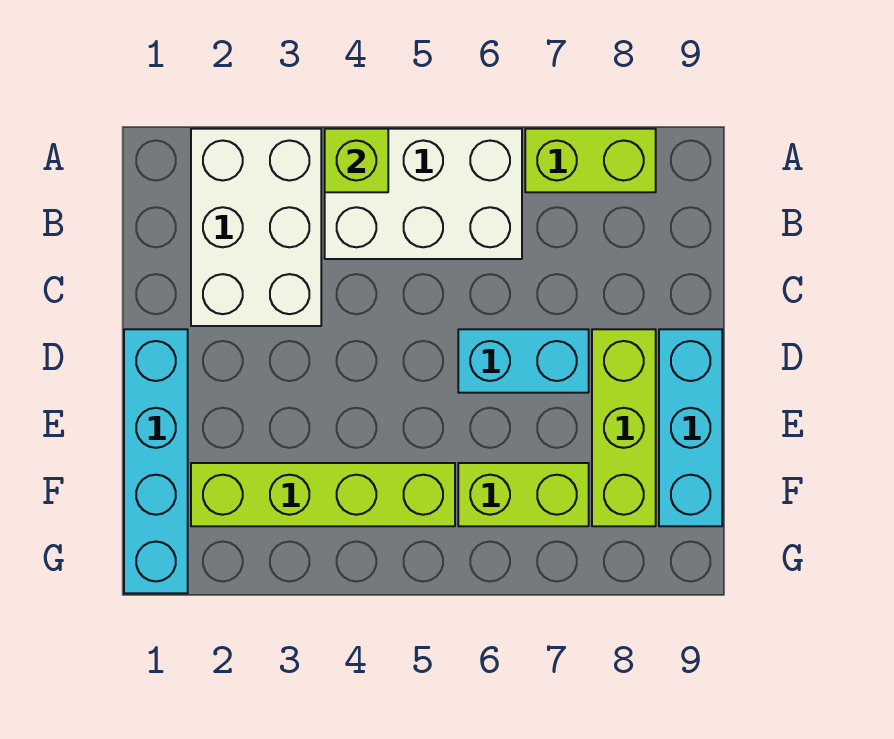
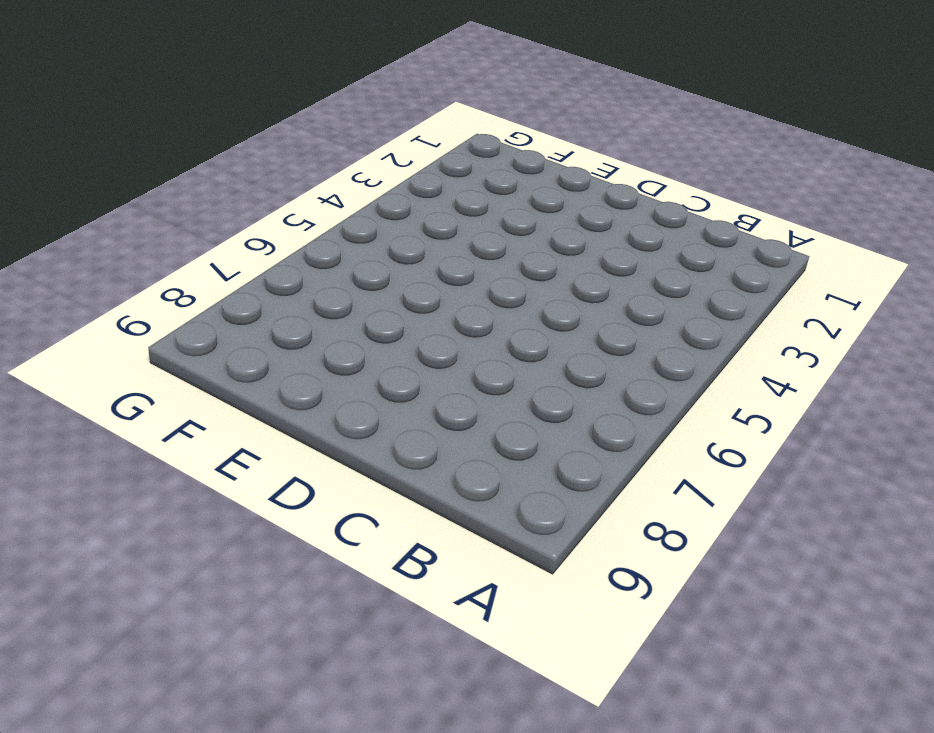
none -> white 2x3 brick [191,129,321,326]
none -> white 2x3 brick [325,129,522,259]

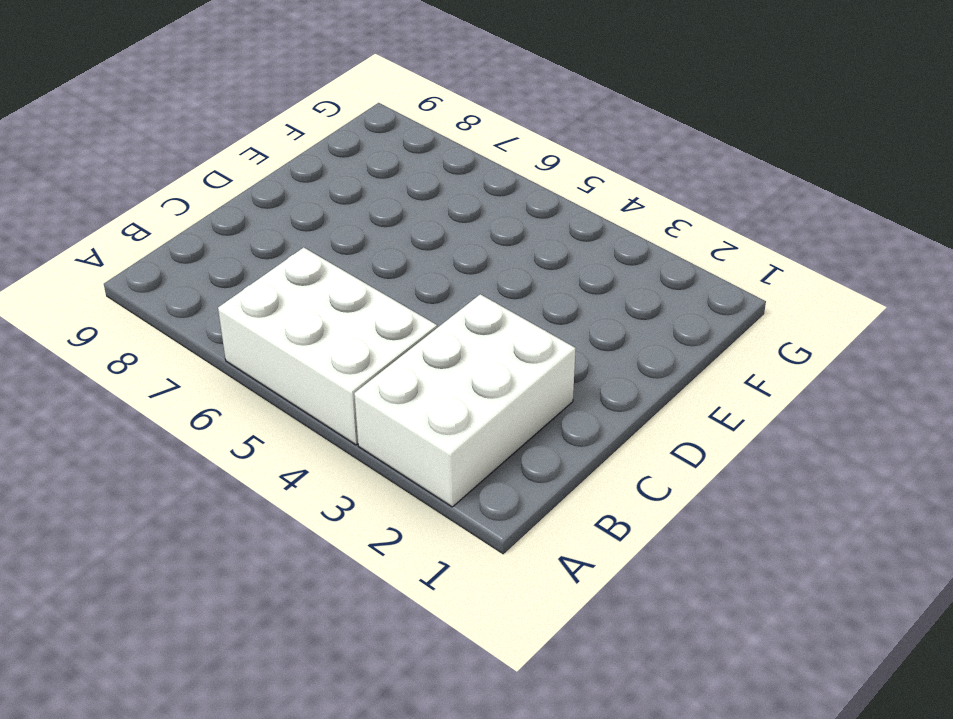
none -> lime 1x2 brick [525,129,656,192]
none -> cyan 1x4 brick [124,329,188,593]

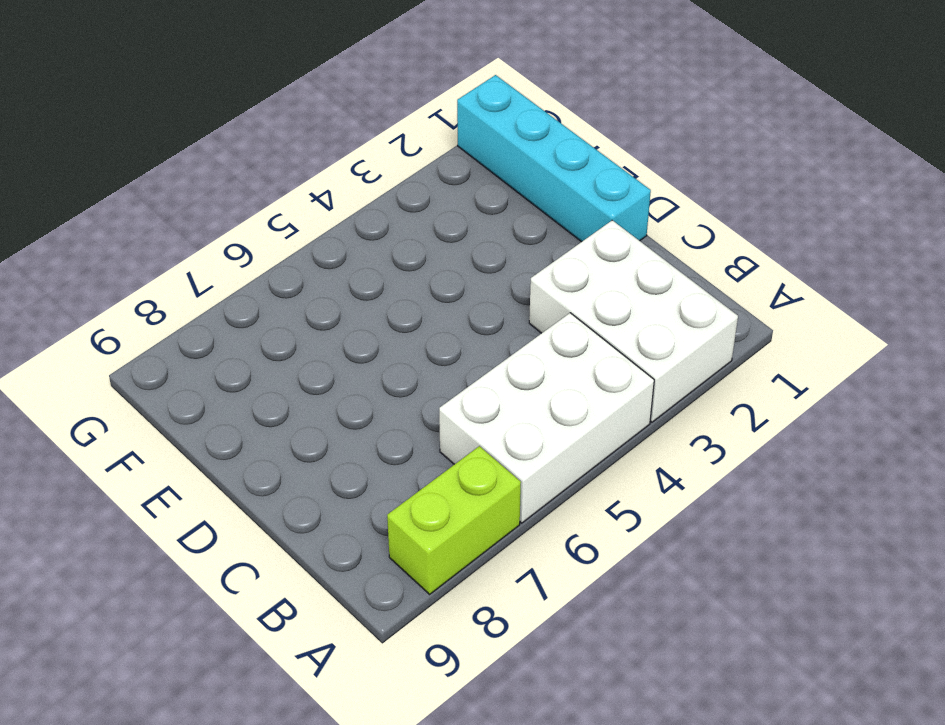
none -> cyan 1x2 brick [458,329,589,393]
none -> lime 1x3 brick [592,329,656,526]

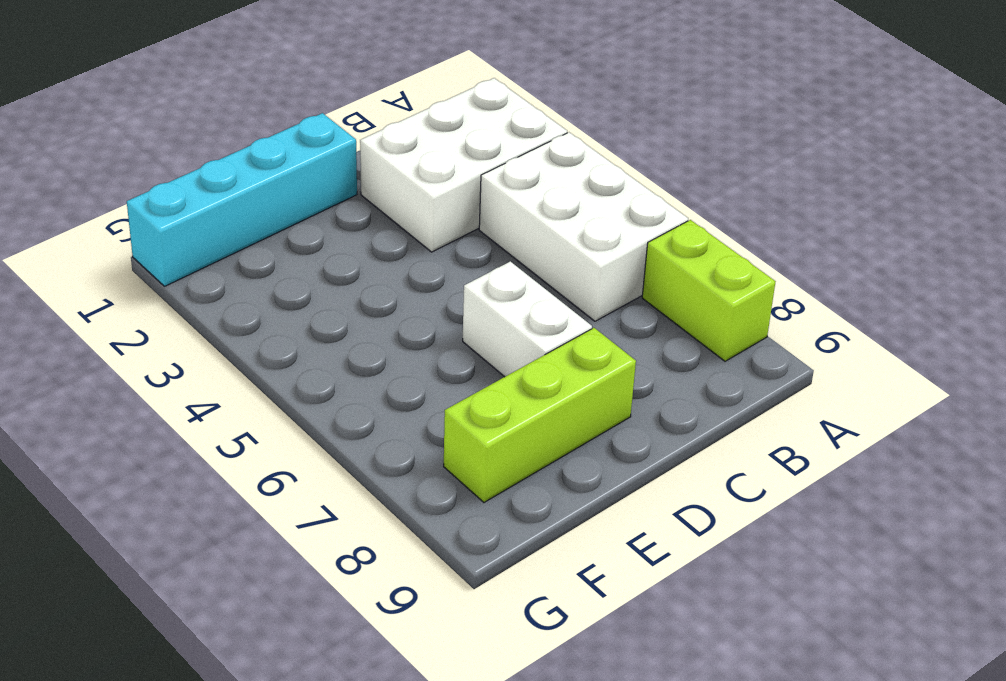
white 1x2 brick [463,261,592,377] -> cyan 1x2 brick [458,329,589,393]
none -> cyan 1x3 brick [659,329,722,526]
none -> lime 1x4 brick [191,463,455,526]

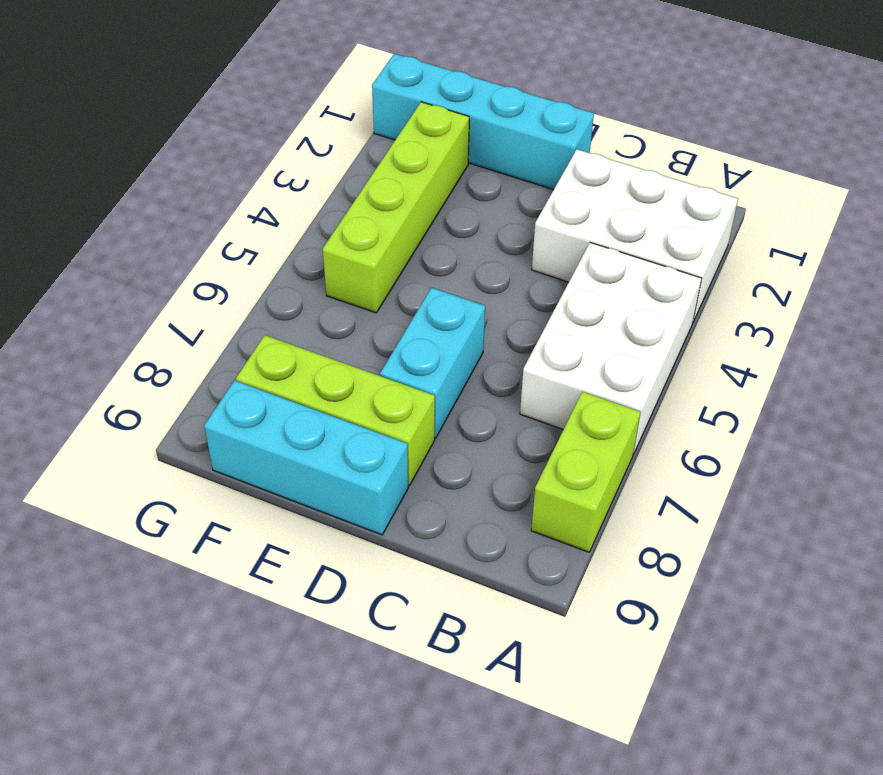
none -> lime 1x2 brick [458,463,589,526]
none -> lime 1x1 brick [325,129,388,192]

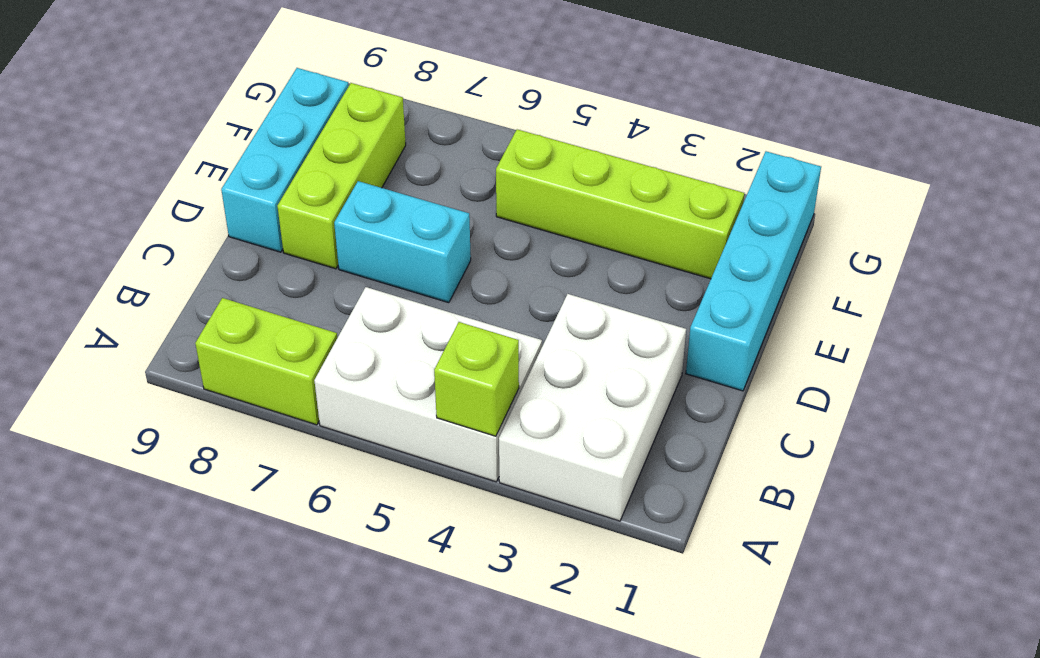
none -> lime 1x2 brick [458,463,589,526]

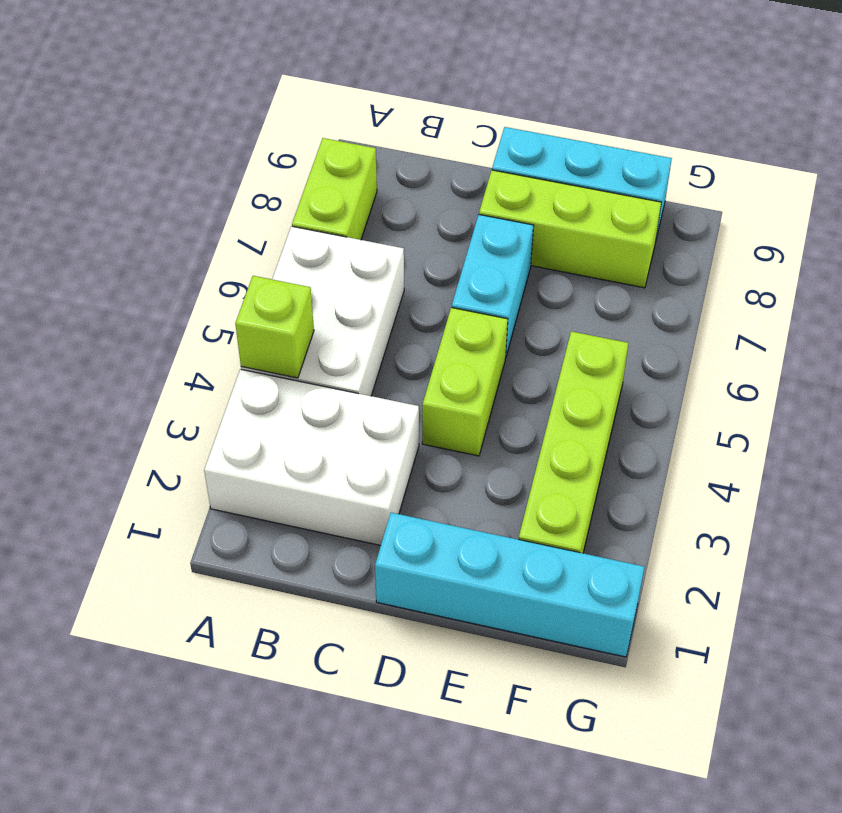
lime 1x2 brick [422,307,508,456] -> lime 1x2 brick moved to [458,463,589,526]

